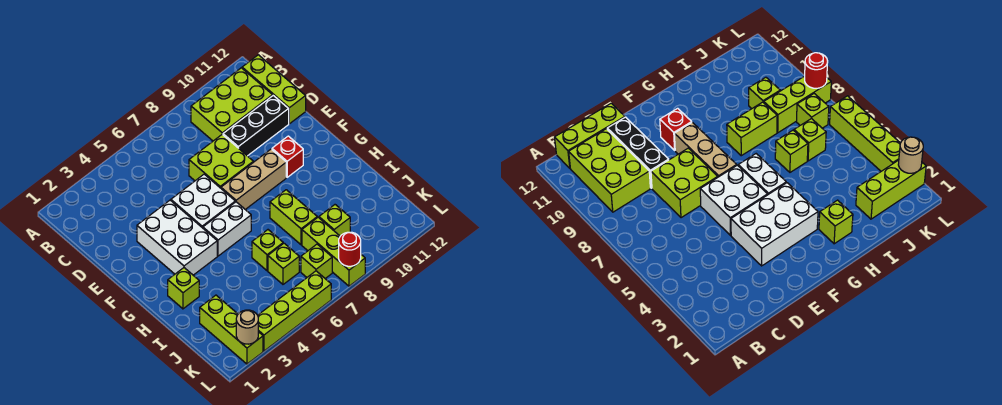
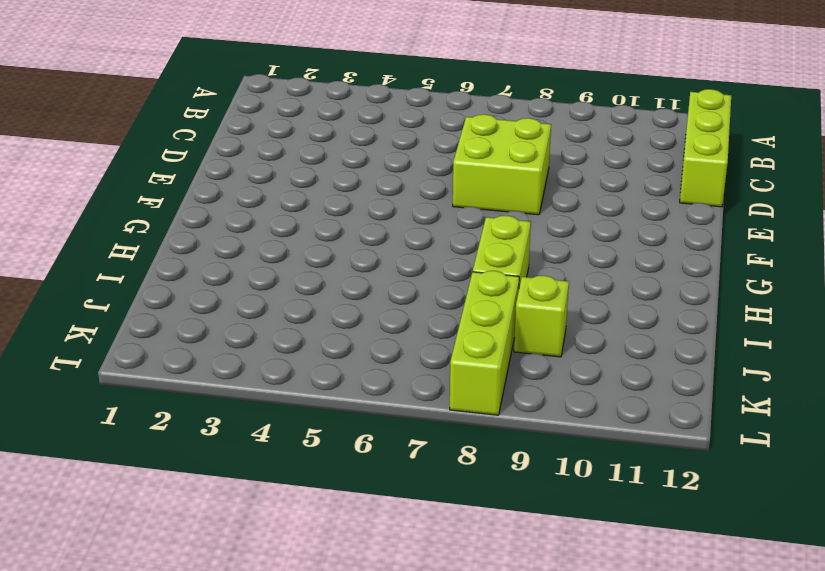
none -> lime 2x3 brick [191,68,273,141]
none -> black 1x3 brick [223,96,289,156]
none -> white 2x3 brick [137,200,217,275]

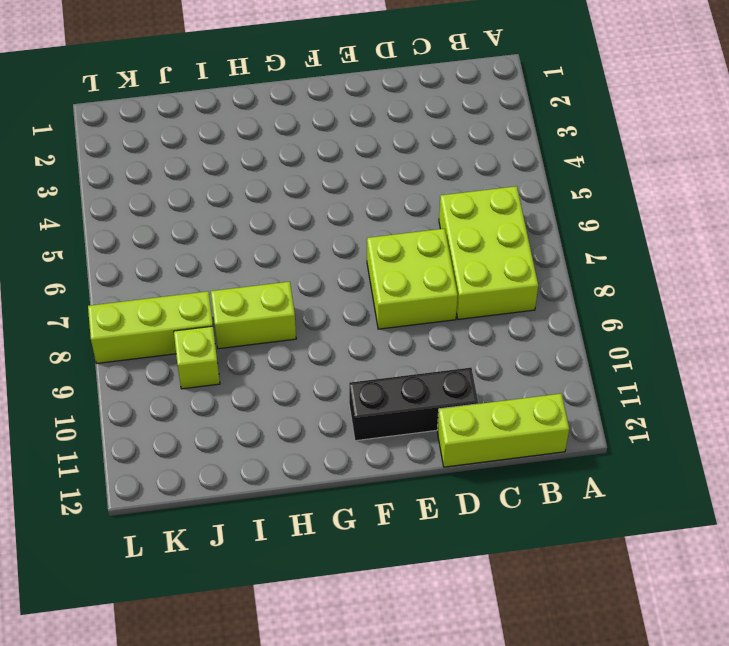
lime 2x3 brick [439,186,538,319] -> lime 2x3 brick moved to [191,68,273,141]
black 1x3 brick [349,368,478,441] -> black 1x3 brick turned to [223,96,289,156]
none -> white 2x3 brick [137,200,217,275]
none -> white 2x2 brick [171,174,235,228]
none -> tan 1x3 brick [221,149,286,209]

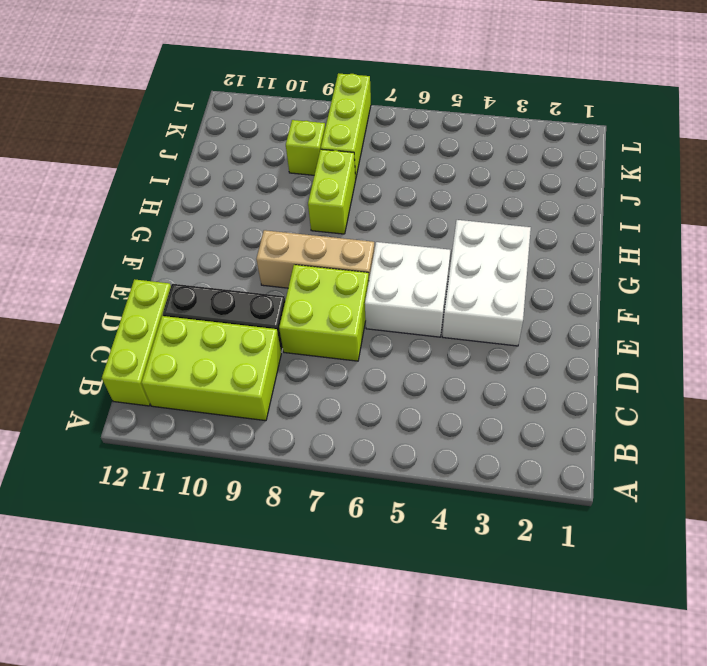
none -> red 1x1 brick [272,136,303,177]
none -> white 1x2 brick [203,202,251,256]
none -> lime 1x1 brick [168,268,199,309]

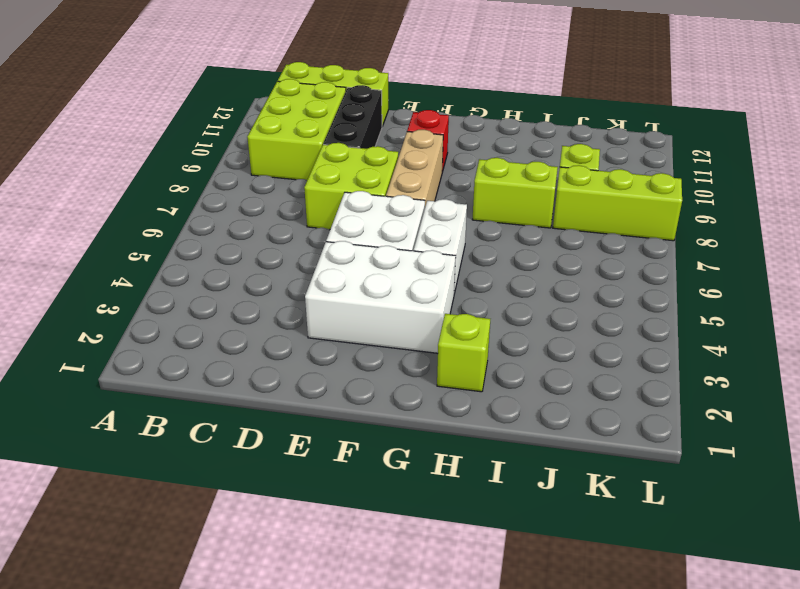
none -> lime 1x1 brick [252,230,283,271]
none -> lime 1x3 brick [200,295,263,364]
none -> lime 1x1 brick [268,243,299,284]

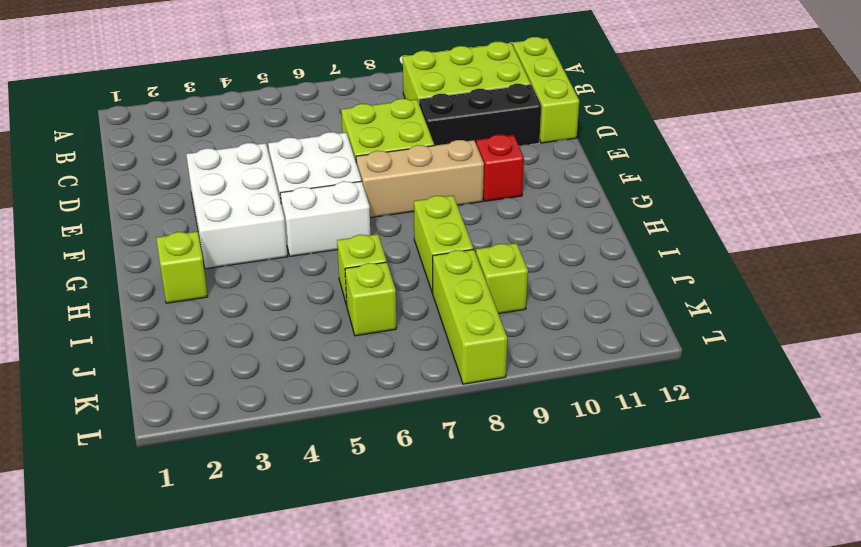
none -> lime 1x3 brick [200,295,263,364]
none -> lime 1x1 brick [301,244,332,278]
none -> lime 1x4 brick [258,271,331,351]

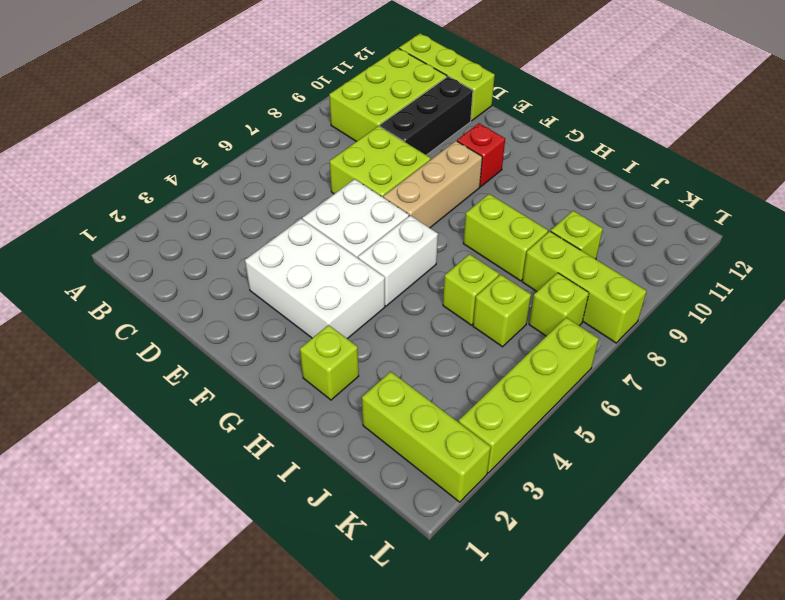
none -> tan 1x1 round brick [236,310,258,344]
none -> red 1x1 round brick [339,232,361,266]

